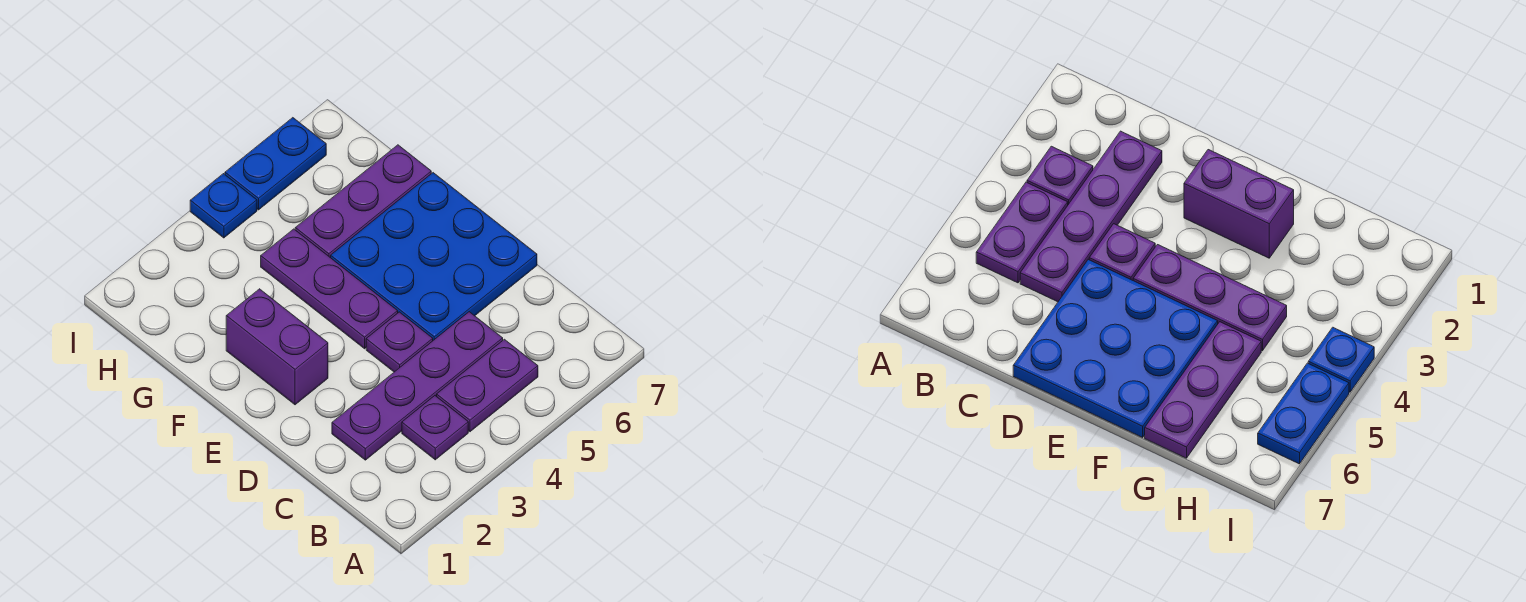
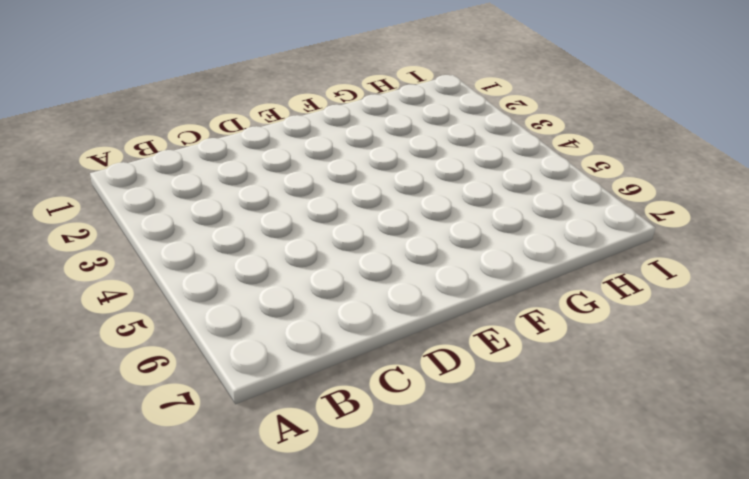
none -> purple 1x1 plate [402,396,468,460]
none -> purple 1x2 plate [437,339,538,432]

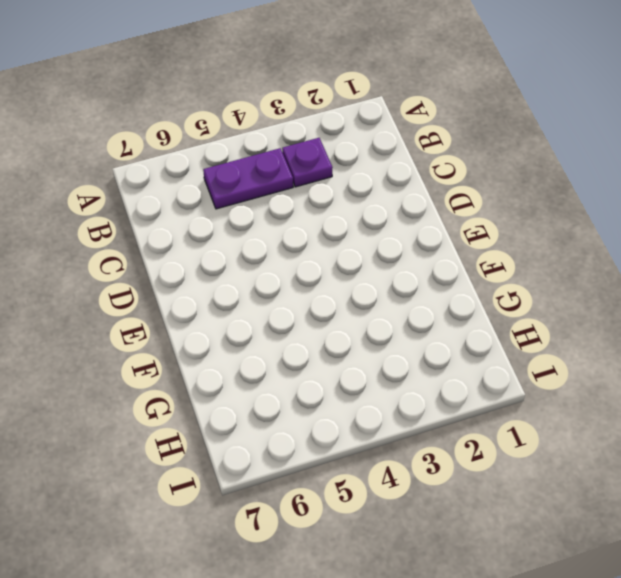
none -> purple 1x4 plate [332,312,503,460]
none -> purple 1x1 plate [366,312,433,372]

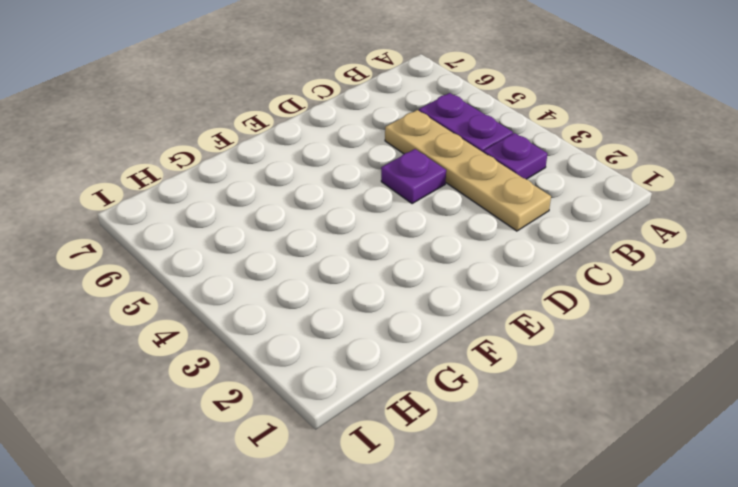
tan 1x4 plate [385,110,551,231] -> purple 1x4 plate [332,312,503,460]
none -> blue 3x3 plate [331,173,537,340]
none -> purple 1x2 brick [226,289,328,405]

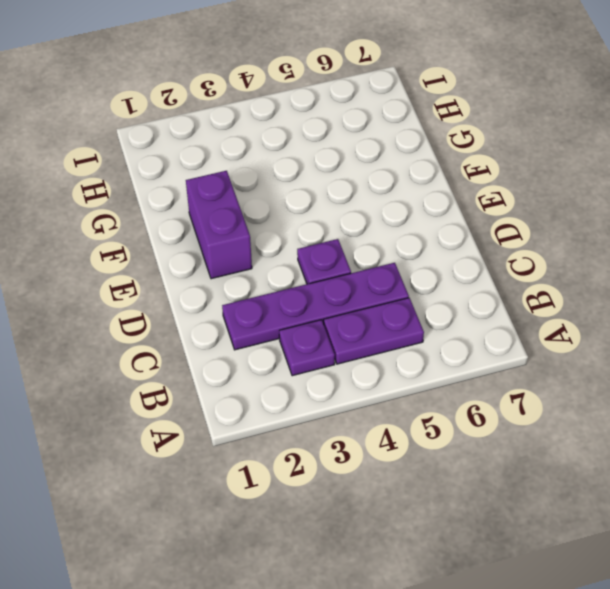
none -> blue 3x3 plate [331,173,537,340]
none -> purple 1x3 plate [261,229,398,349]

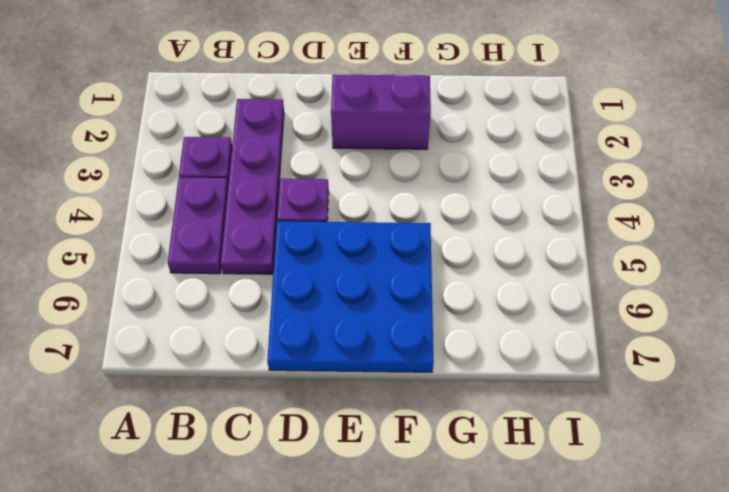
none -> purple 1x3 plate [261,229,398,349]
none -> purple 1x3 plate [295,145,431,258]

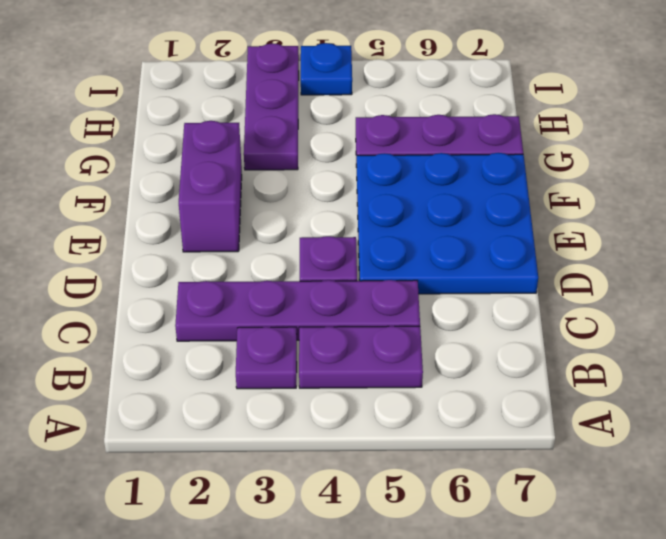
purple 1x3 plate [244,43,299,170] -> purple 1x3 plate moved to [261,229,398,349]
none -> blue 1x2 plate [225,118,326,210]

